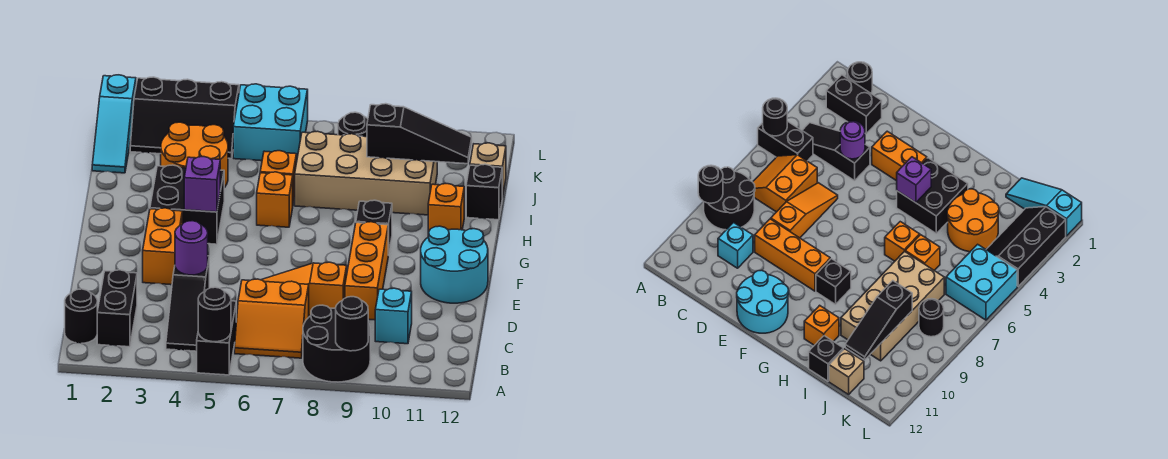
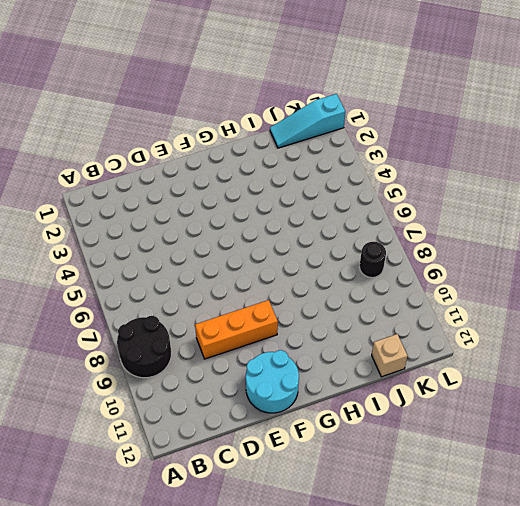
none -> black 1x2 brick [197,301,236,375]
none -> black 1x1 round brick [65,289,97,343]
none -> black 1x2 brick [97,270,137,347]

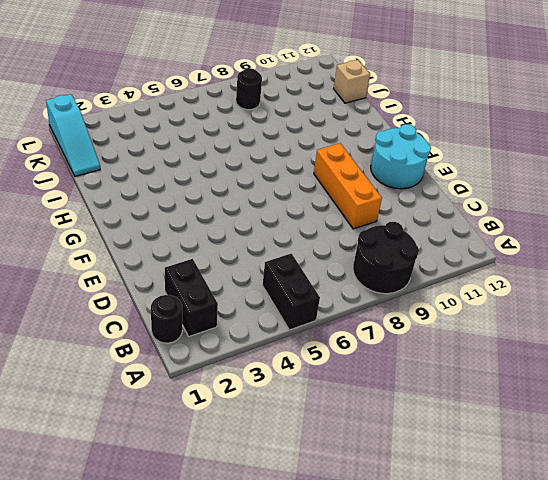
none -> black 1x3 slope [166,256,209,351]
none -> orange 2x2 slope [235,279,309,358]
none -> cyan 1x1 brick [375,288,412,344]

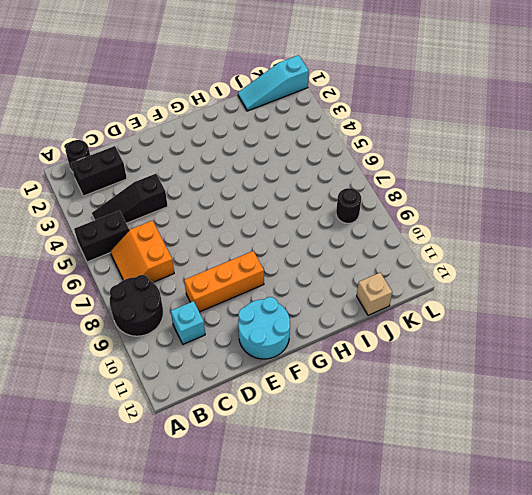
none -> orange 1x3 slope [262,262,347,316]
none -> orange 1x2 brick [143,208,182,285]
none -> black 2x2 brick [150,165,224,244]

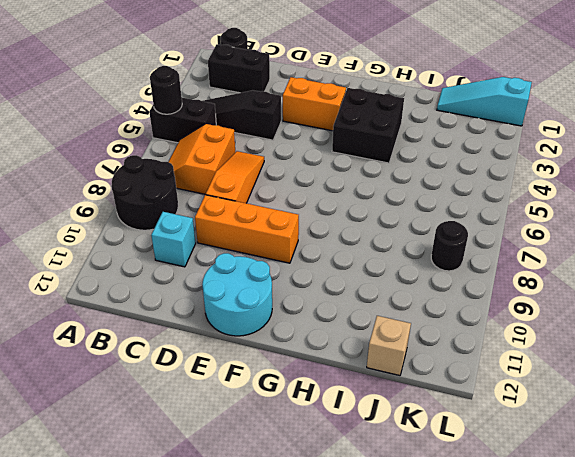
none -> black 1x1 brick [356,200,392,255]
none -> orange 1x1 brick [257,172,293,227]
none -> orange 1x1 brick [428,184,464,236]

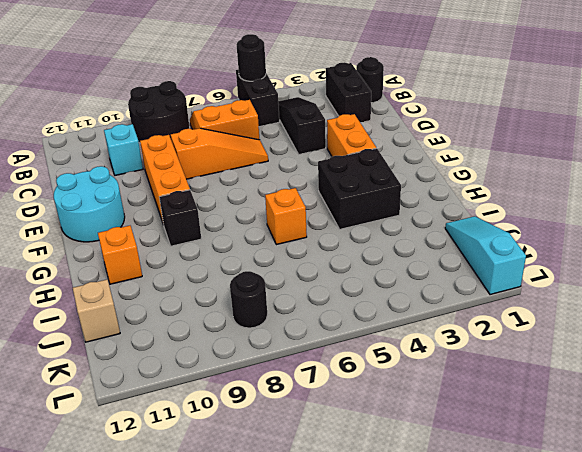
none -> orange 2x2 round brick [161,122,228,188]
none -> orange 1x1 brick [260,151,296,203]
none -> tan 2x4 brick [295,131,437,215]

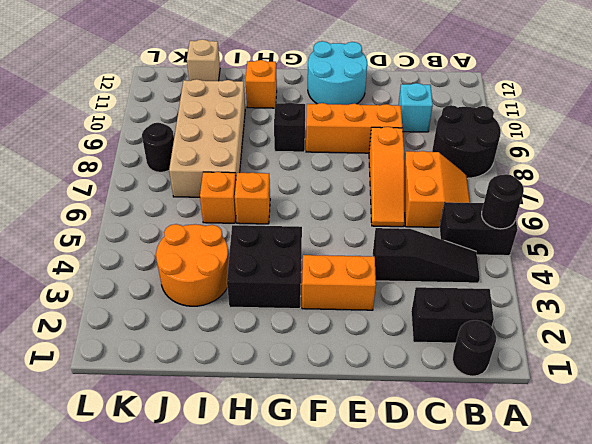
none -> black 1x1 brick [466,164,502,220]
none -> cyan 1x3 slope [92,75,136,173]
none -> black 2x3 slope [130,77,239,159]

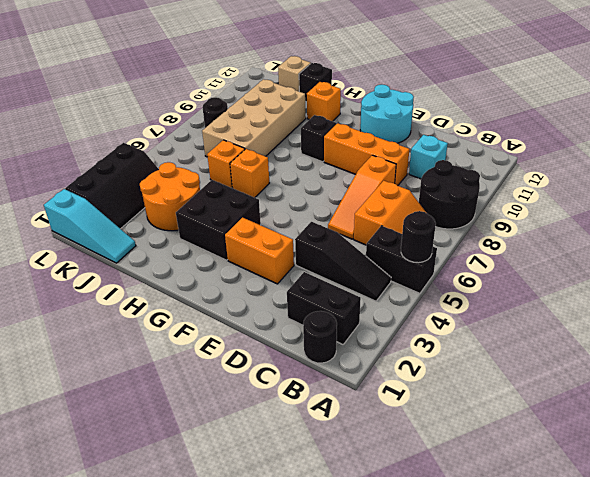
none -> cyan 2x2 brick [233,84,308,163]
none -> black 1x1 round brick [336,297,368,351]
none -> purple 1x1 round brick [175,221,208,275]

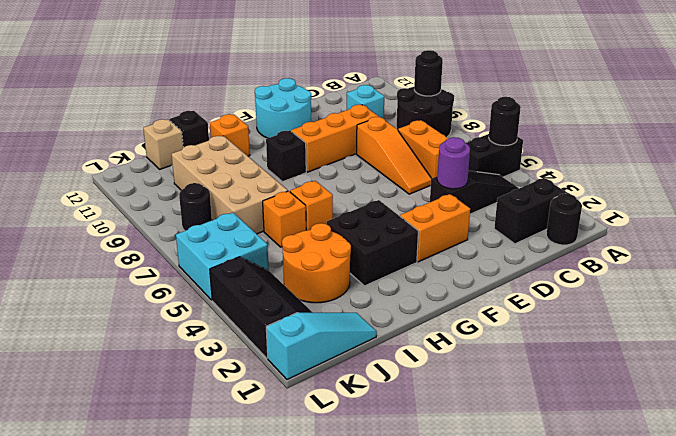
none -> purple 1x1 brick [184,157,220,212]
none -> black 1x3 slope [367,104,472,164]

